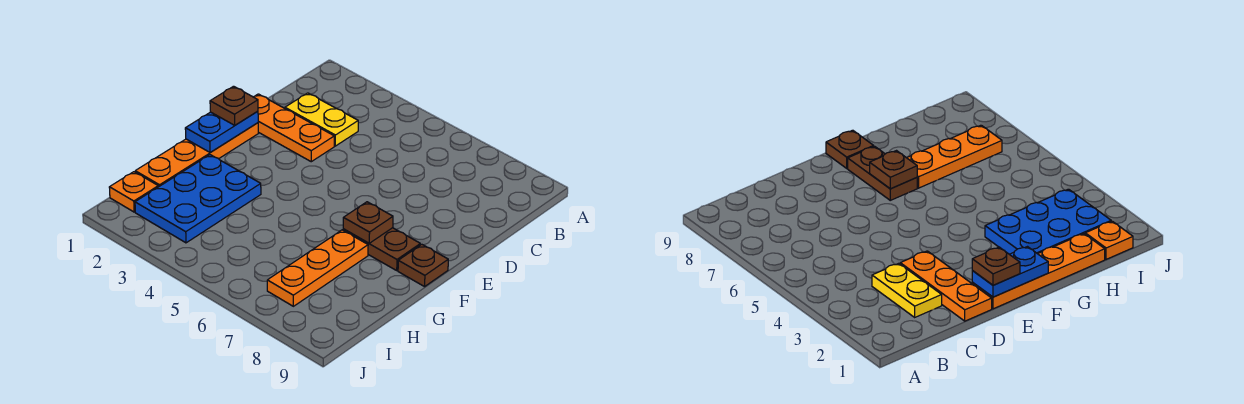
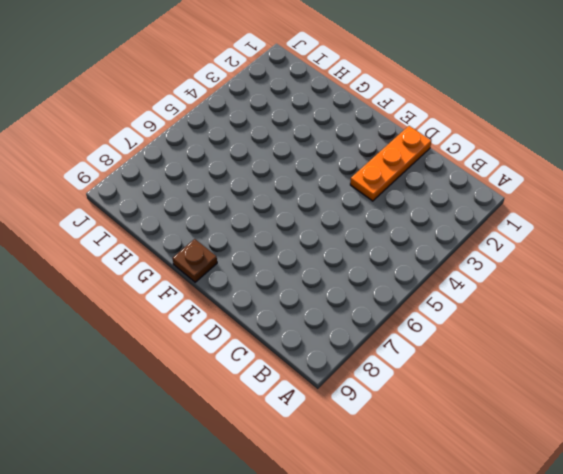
none -> yellow 1x2 plate [285,93,358,146]
none -> orange 1x4 plate [135,123,258,187]

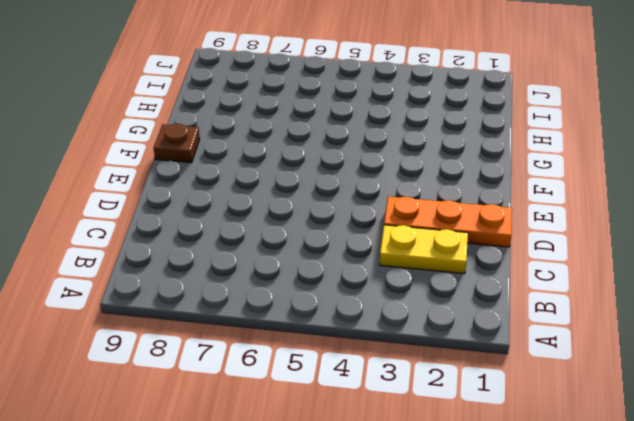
none -> orange 1x4 plate [135,123,258,187]
none -> brown 1x2 plate [343,228,420,270]

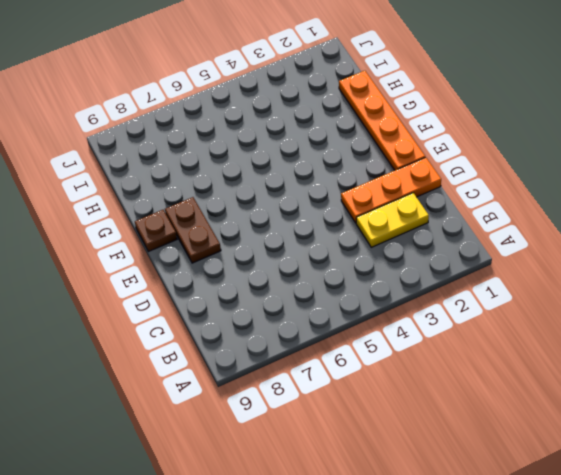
brown 1x2 plate [165,197,221,263] -> brown 1x2 plate turned to [343,228,420,270]
none -> blue 2x3 plate [135,155,261,243]
none -> orange 1x3 plate [267,230,368,306]

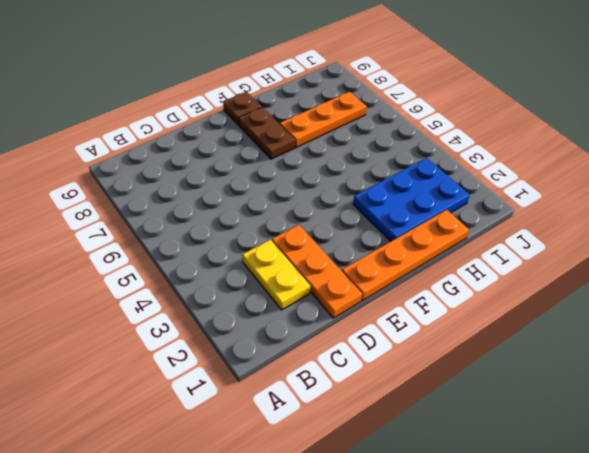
none -> orange 1x1 plate [109,172,158,212]
none -> blue 1x2 plate [185,111,258,153]

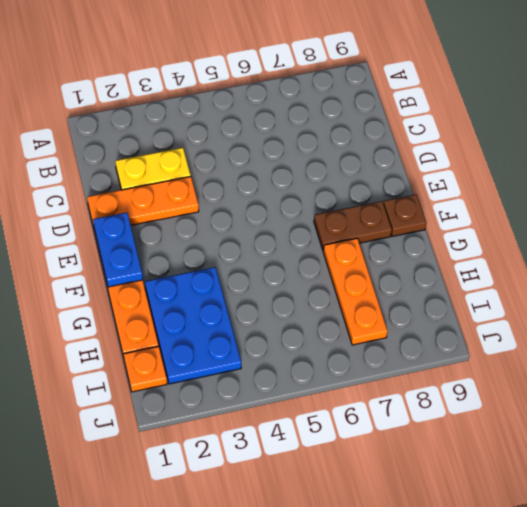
none -> brown 1x1 plate [343,202,393,243]
none -> brown 1x1 plate [210,86,258,125]

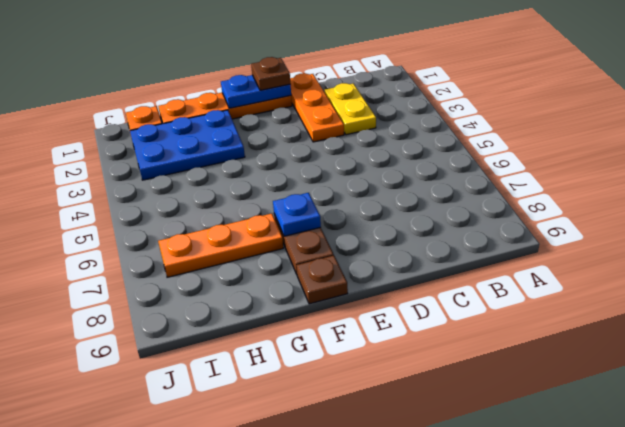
blue 1x1 plate [273,193,321,236] -> brown 1x1 plate [343,202,393,243]

